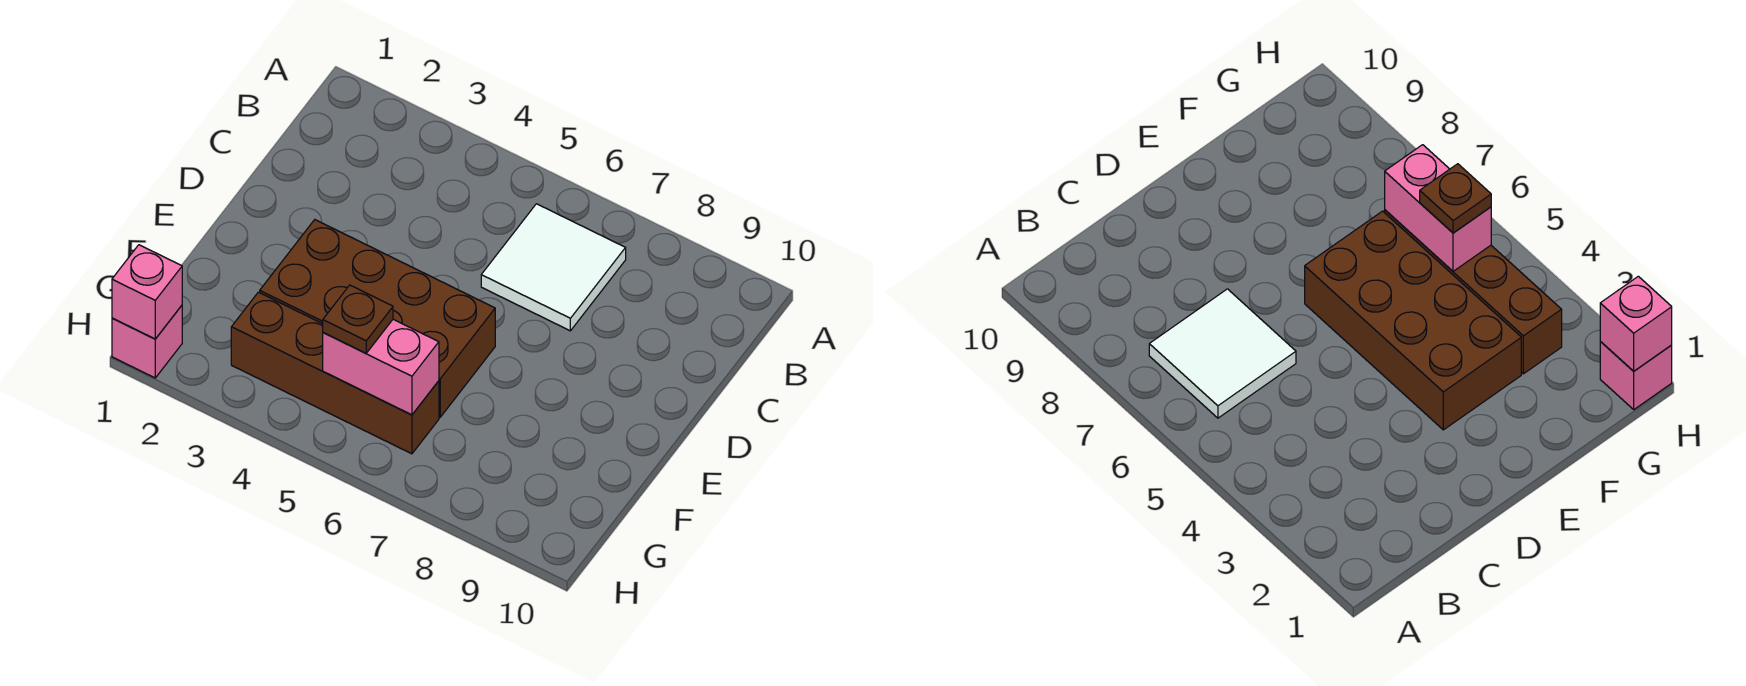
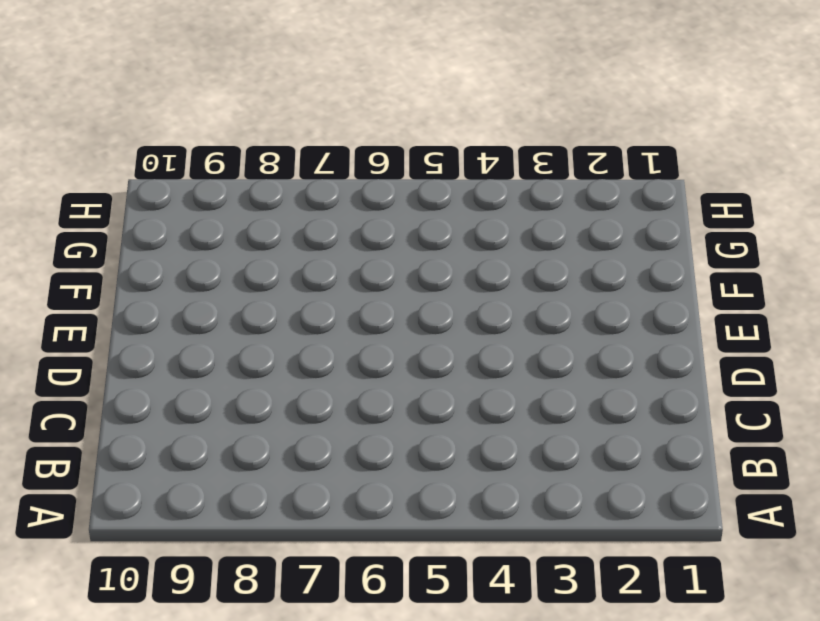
none -> white 2x2 tile [481,204,626,331]
none -> brown 2x4 brick [260,220,495,417]

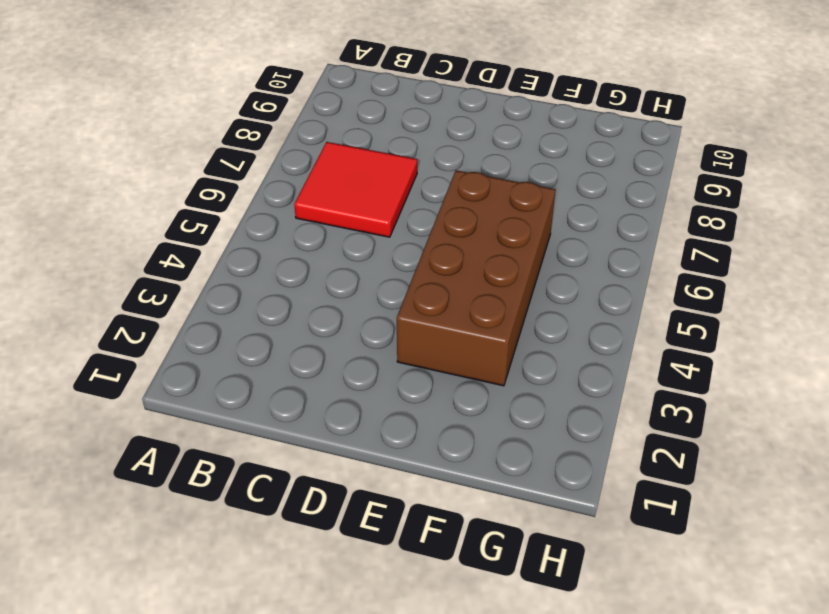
red 2x2 tile [294,142,417,237] -> white 2x2 tile [481,204,626,331]
none -> brown 1x4 brick [231,292,439,454]
none -> pink 1x1 brick [112,306,182,378]

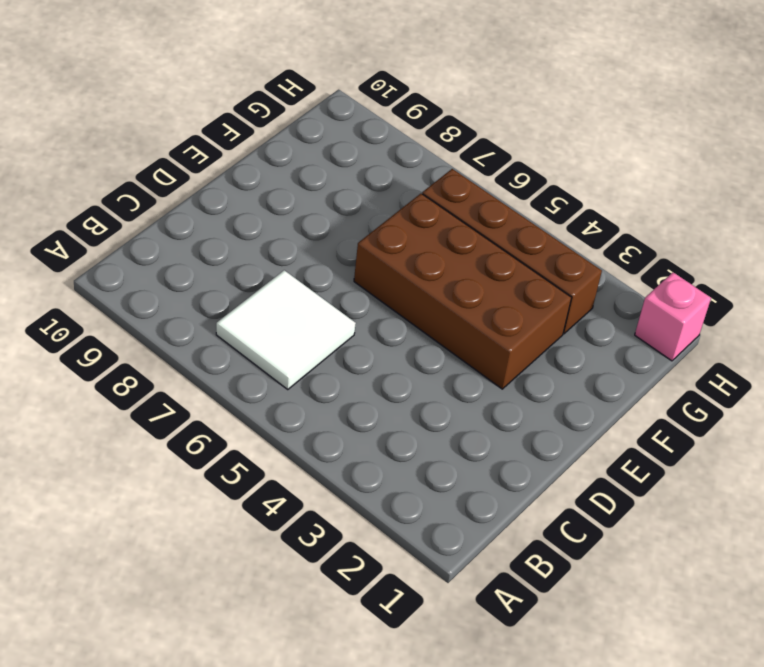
none -> pink 1x2 brick [323,319,439,415]
none -> pink 1x1 brick [112,245,182,339]

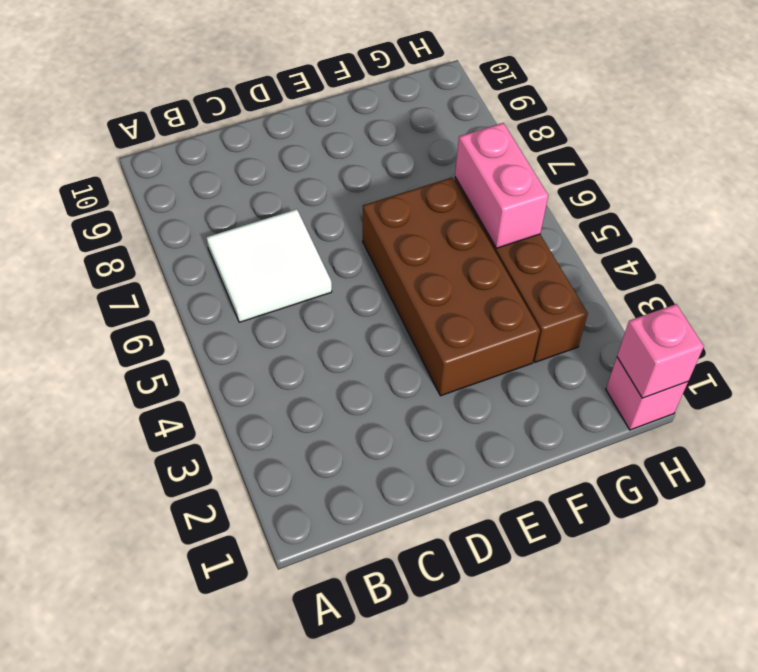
none -> brown 1x1 plate [323,285,393,353]

